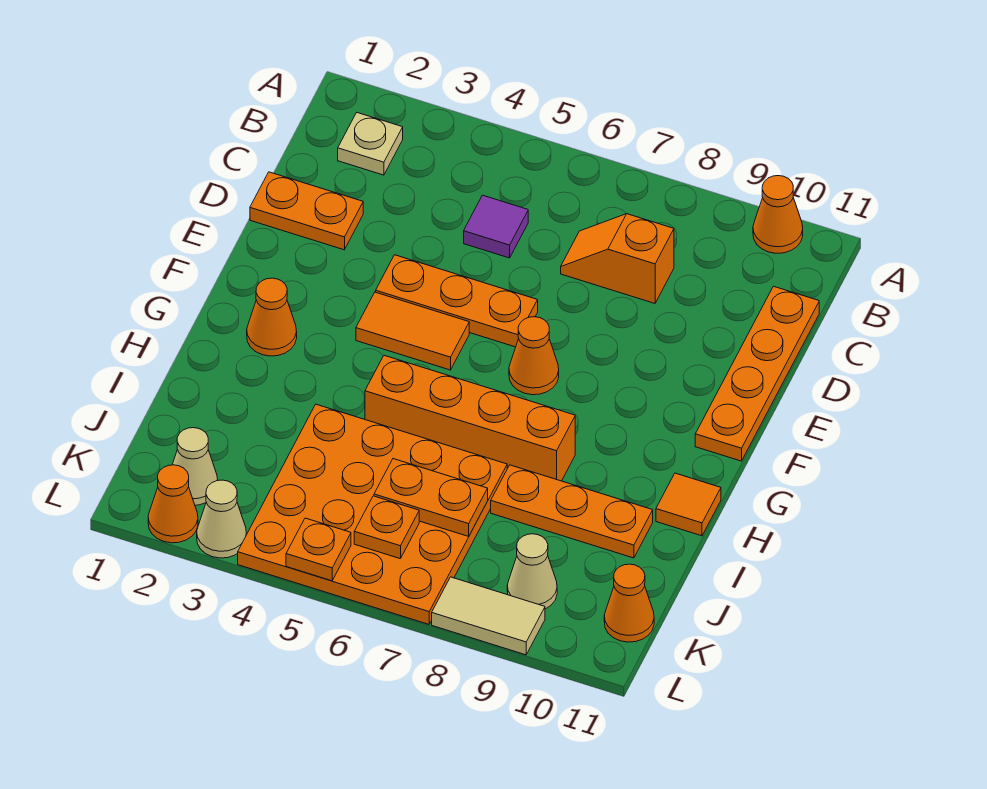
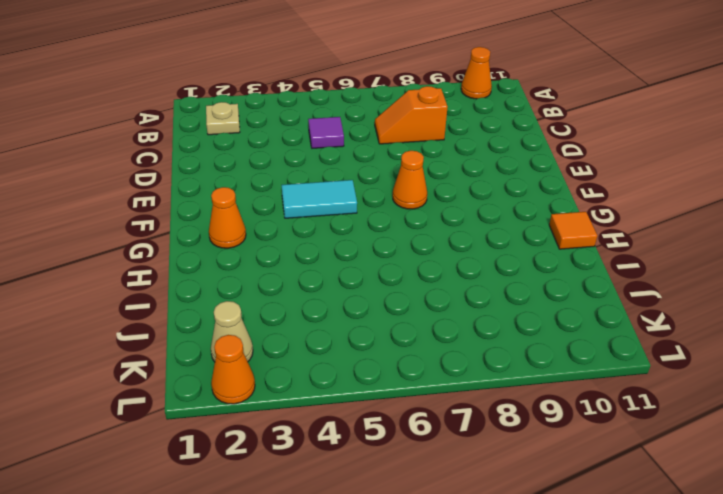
cyan 1x2 tile [282,180,357,218] -> orange 1x2 tile [356,292,469,370]
none -> orange 1x4 plate [695,286,819,461]
none -> orange 1x2 plate [250,172,363,250]
none -> orange 1x3 plate [376,255,538,347]

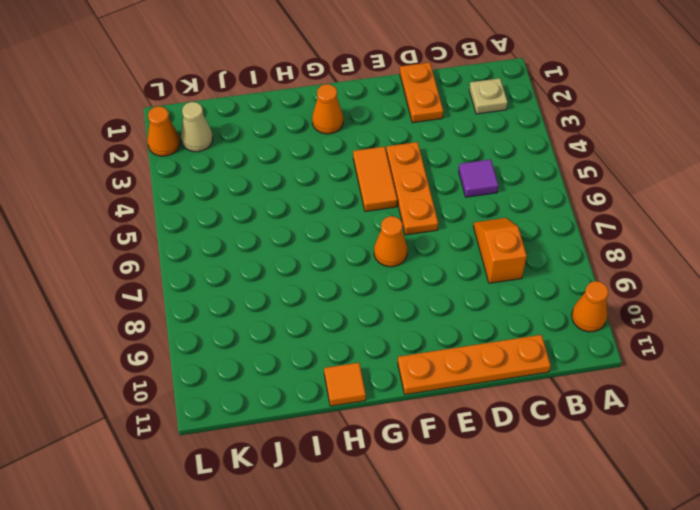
none -> orange 1x4 brick [365,355,575,481]
none -> orange 4x4 plate [238,404,507,624]
none -> orange 1x3 plate [491,465,653,558]

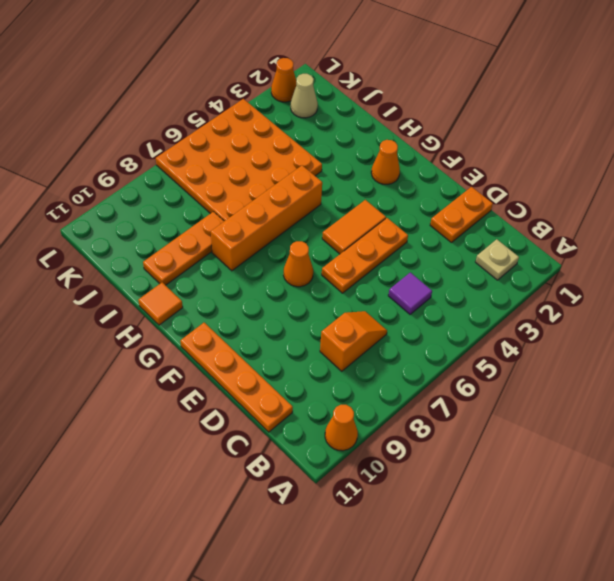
none -> tan 1x1 cone [507,534,557,609]
none -> orange 1x1 cone [604,564,654,642]
none -> tan 1x1 cone [197,480,246,558]

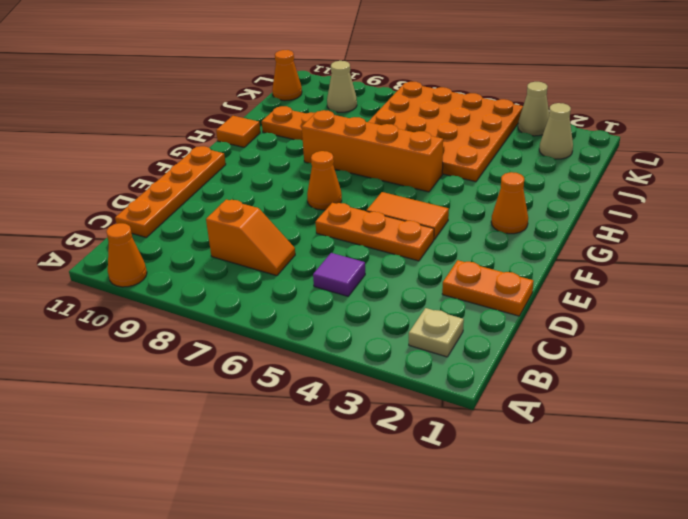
none -> orange 1x1 cone [148,465,198,543]
none -> tan 1x2 tile [432,577,545,655]
none -> orange 1x2 plate [374,459,488,536]

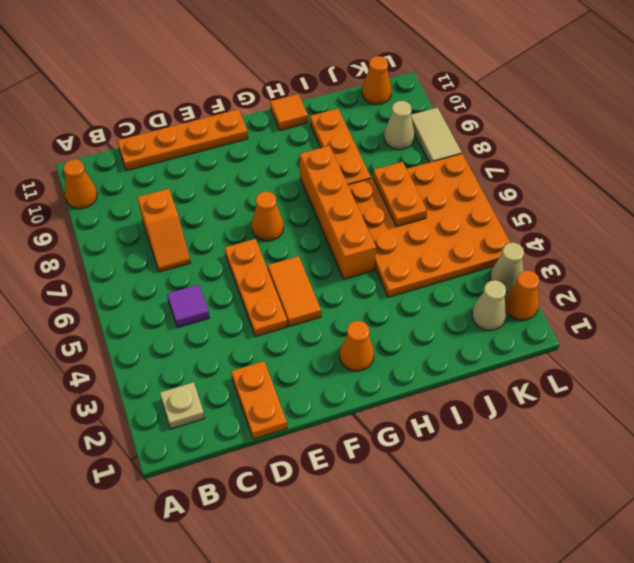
none -> orange 1x1 plate [354,496,419,559]
none -> orange 1x1 plate [286,518,351,581]

